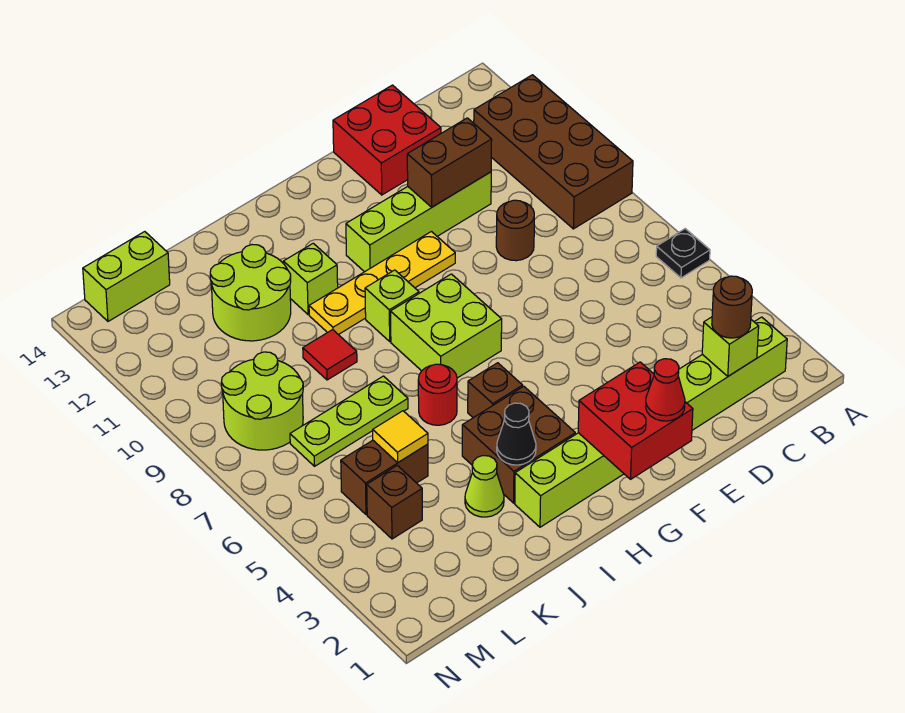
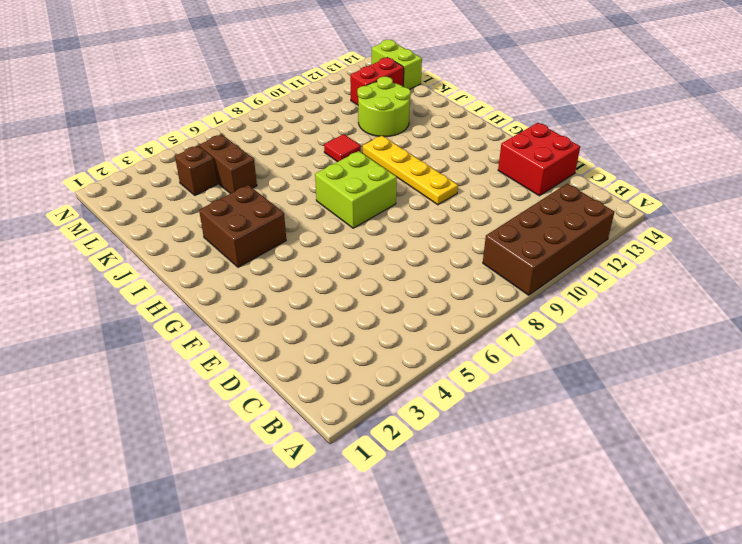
red 1x2 brick [350,58,404,105] -> none
none -> black 1x1 plate [656,229,710,278]
none -> lime 1x8 brick [515,317,787,527]
none -> brown 1x1 round brick [496,200,534,261]

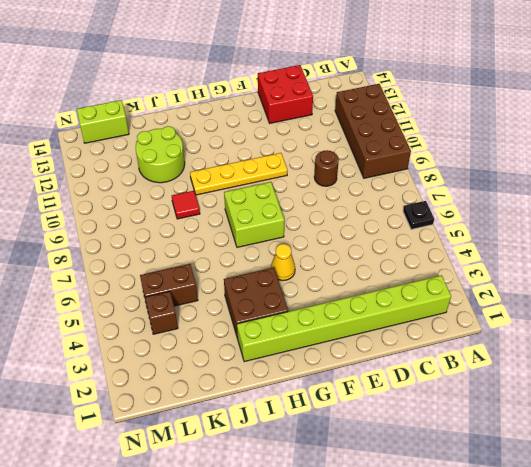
yellow 1x1 cone [271,244,295,281] -> none
none -> lime 1x4 brick [346,172,491,272]
none -> brown 1x1 brick [468,363,523,418]
none -> lime 1x1 brick [365,270,419,341]

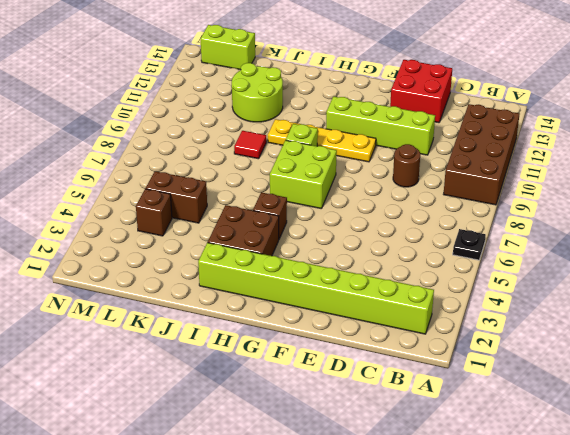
none -> red 1x1 round brick [418,364,457,425]
none -> lime 1x1 brick [283,243,338,315]
none -> lime 1x1 cone [465,456,504,517]

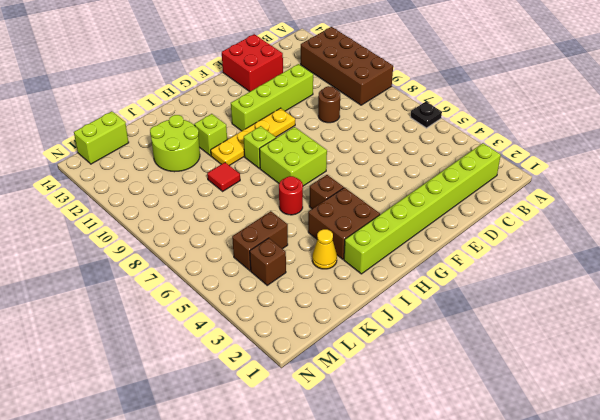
yellow 1x1 cone [312,229,337,269] -> lime 1x1 cone [465,456,504,517]
none -> lime 1x3 plate [290,376,408,466]
none -> lime 2x2 round brick [221,352,303,450]
none -> lime 1x1 brick [702,317,759,376]

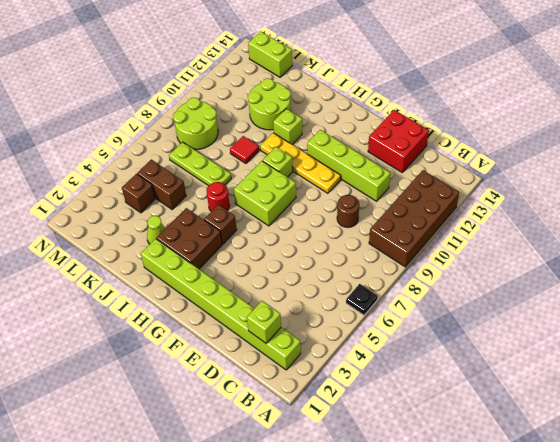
none -> brown 1x2 brick [407,118,492,207]
none -> red 2x2 brick [578,362,693,479]
none -> black 1x1 cone [497,403,536,465]

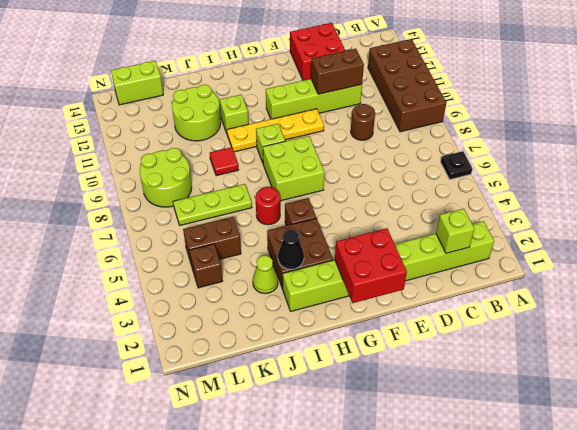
none -> yellow 1x1 tile [373,411,428,462]
none -> brown 1x1 round brick [712,276,752,338]
none -> red 1x1 cone [646,359,685,421]

